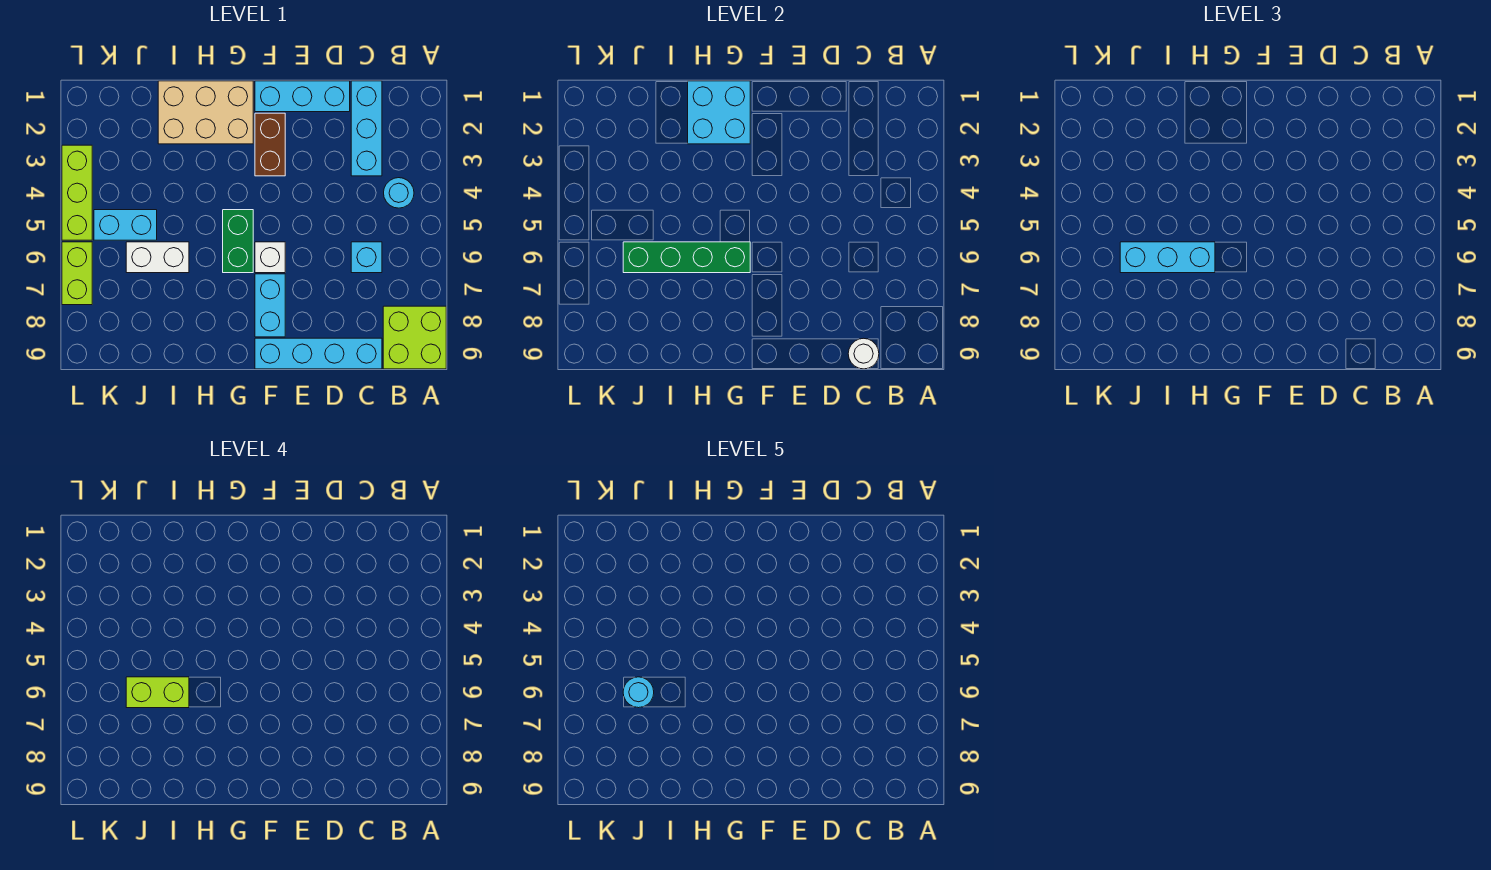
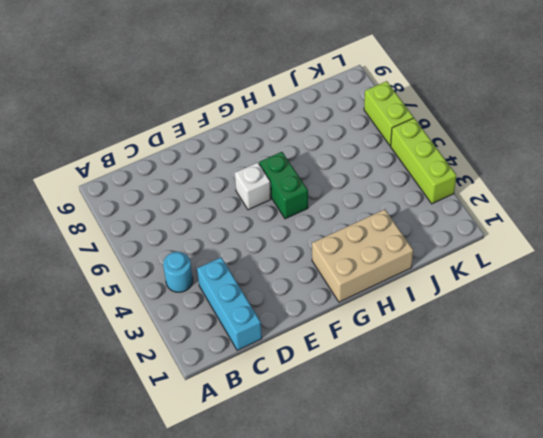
none -> lime 2x2 brick [383,306,446,369]
none -> cyan 1x1 brick [351,242,382,273]
none -> cyan 1x4 brick [255,338,382,369]

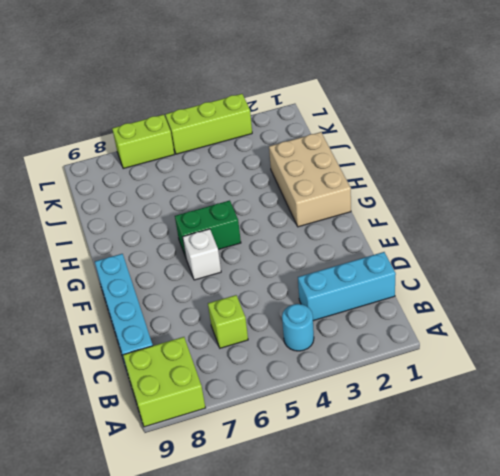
lime 1x1 brick [208,295,248,348] -> cyan 1x1 brick [351,242,382,273]
none -> cyan 1x3 brick [255,81,350,112]
none -> brown 1x2 brick [255,113,285,176]
none -> cyan 1x2 brick [255,274,285,337]

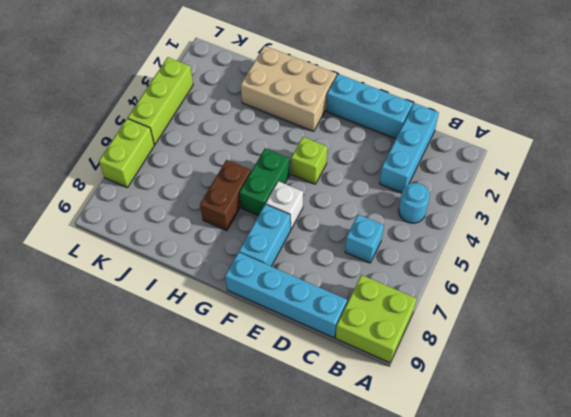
lime 1x1 brick [291,137,327,184] -> none
brown 1x2 brick [200,160,251,231] -> brown 1x2 brick moved to [255,113,285,176]
none -> white 1x2 brick [126,242,189,273]
none -> cyan 1x2 brick [94,210,157,240]
none -> white 1x1 round brick [848,338,879,369]

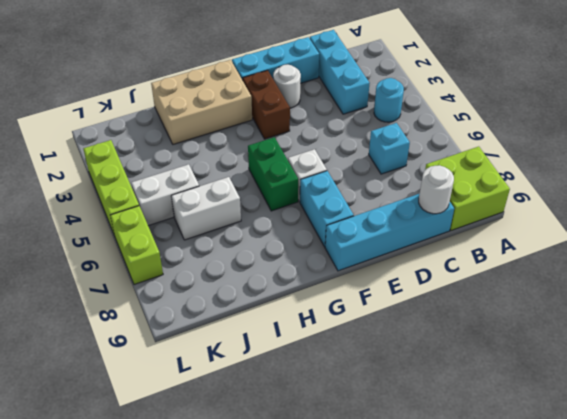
white 1x1 round brick [273,65,301,108] -> none
white 1x2 brick [131,164,199,226] -> cyan 1x2 brick [94,210,157,240]
none -> cyan 2x2 brick [688,81,750,144]
none -> green 1x4 brick [623,242,750,273]
none -> cyan 1x3 brick [1120,242,1215,273]

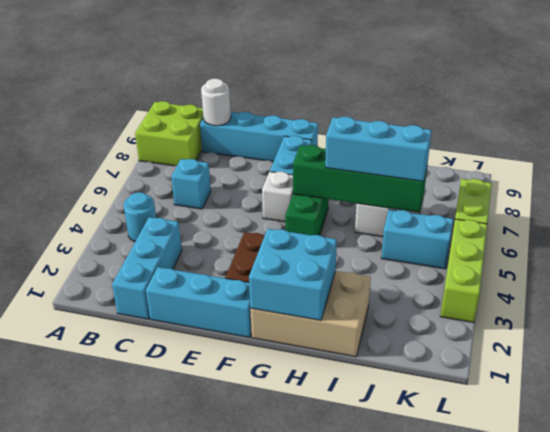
none -> lime 1x2 brick [126,677,189,708]
none -> cyan 1x1 round brick [623,677,654,708]

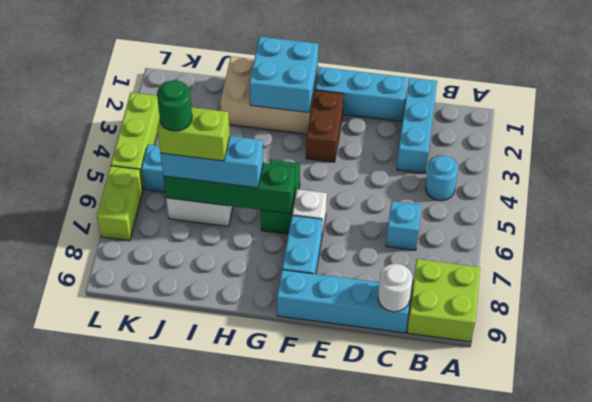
green 1x1 round brick [157,80,192,131] -> cyan 1x1 round brick [623,677,654,708]

